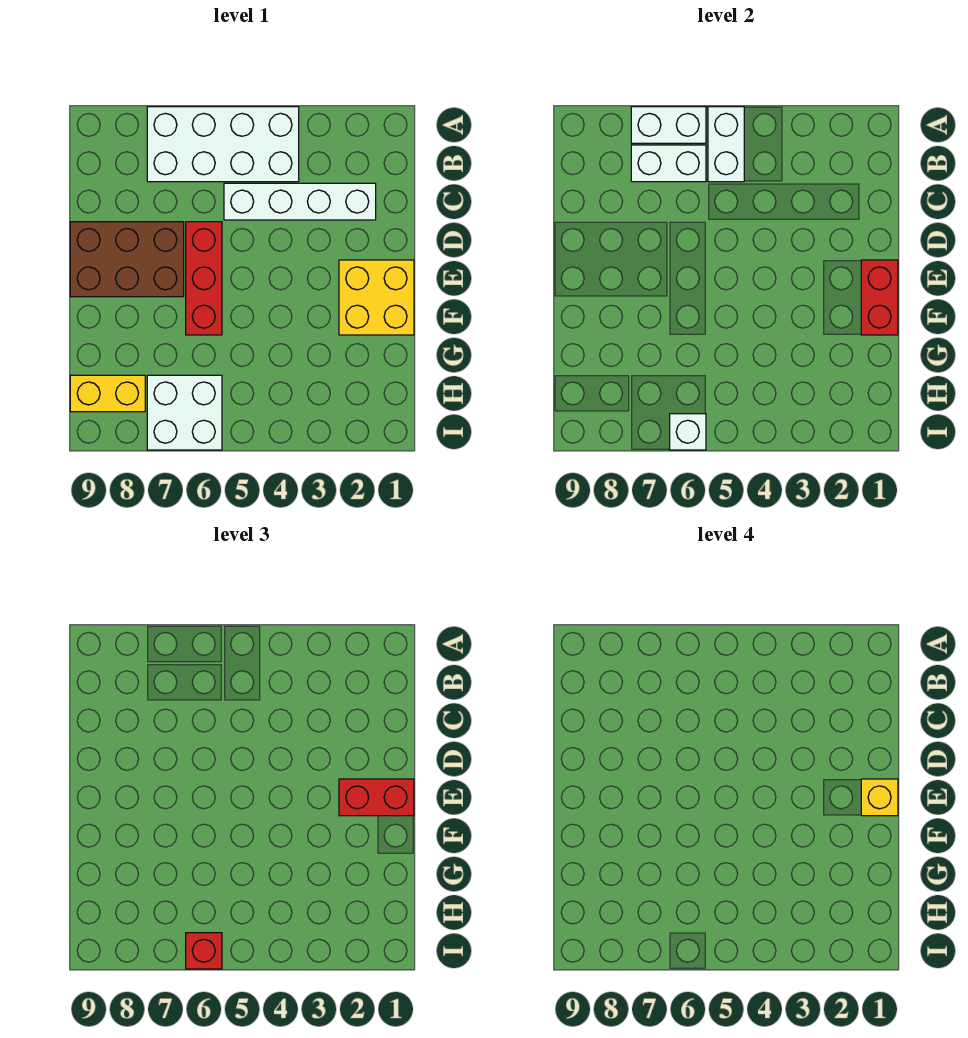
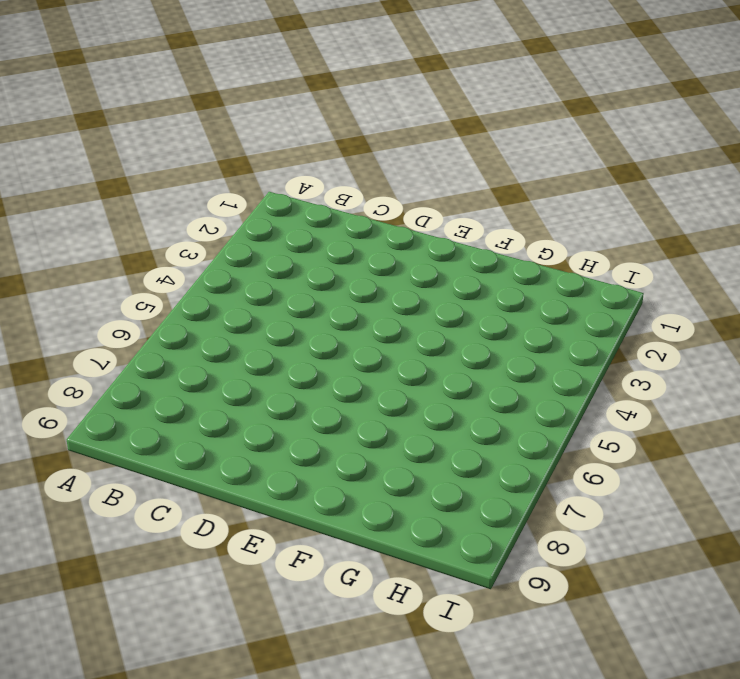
none -> white 2x4 brick [147,107,299,182]
none -> white 1x4 brick [224,183,376,220]
none -> red 1x3 brick [186,222,222,335]

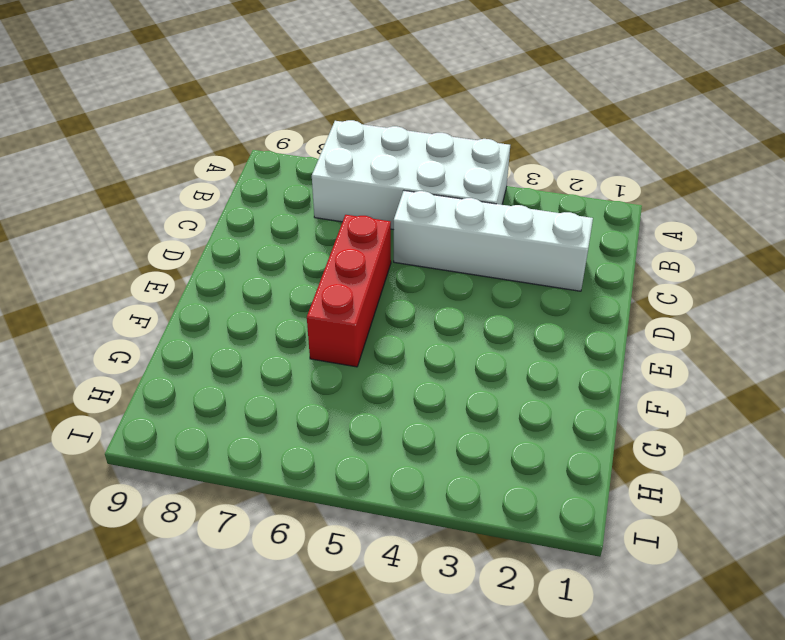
none -> brown 2x3 brick [70,222,184,297]
none -> yellow 2x2 brick [339,260,414,335]
none -> white 2x2 brick [147,375,222,450]

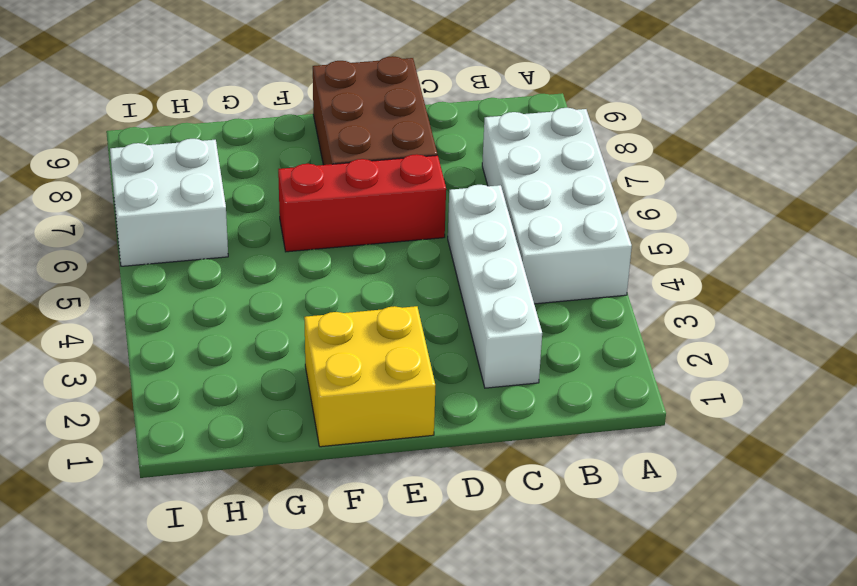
none -> yellow 1x2 brick [70,375,145,412]
none -> white 1x2 brick [708,107,744,182]
none -> white 1x2 brick [631,107,706,143]

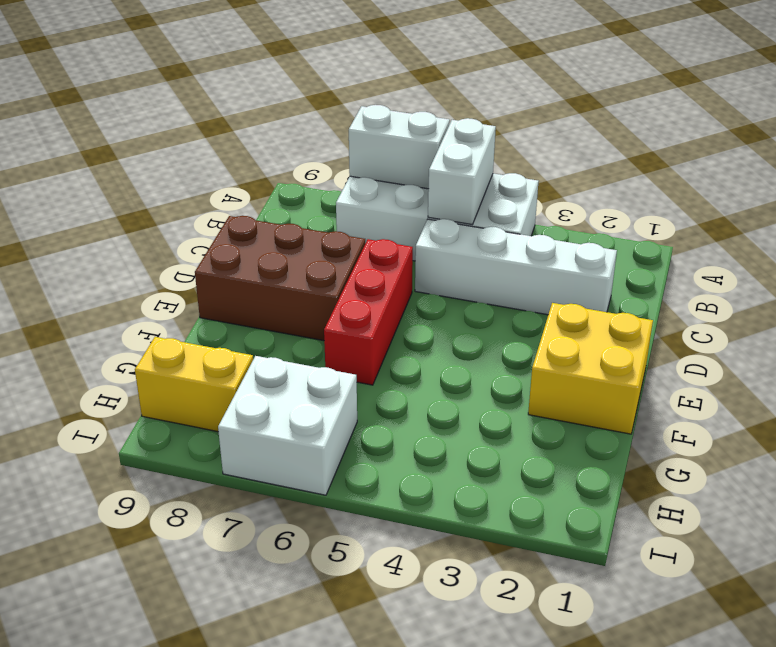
none -> white 1x2 brick [631,145,706,182]
none -> red 1x2 brick [861,260,898,335]
none -> white 1x1 brick [670,414,706,450]

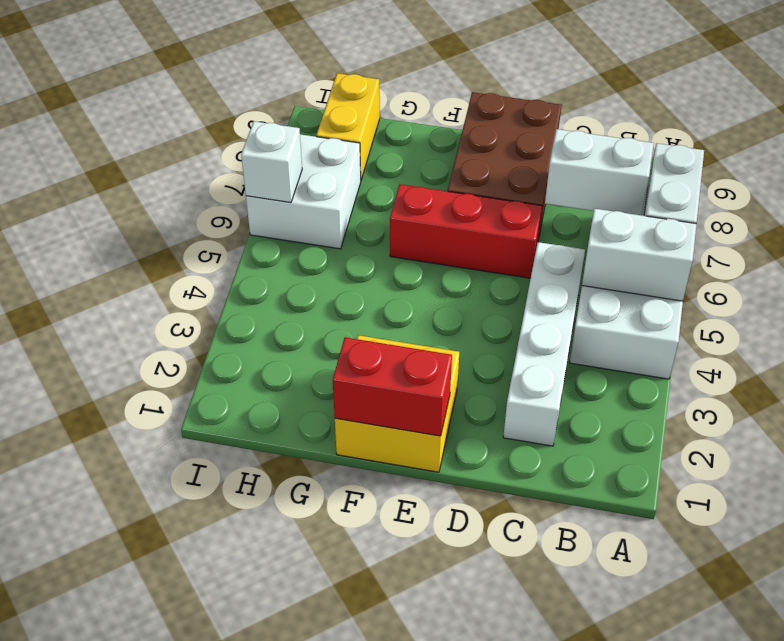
white 1x2 brick [545,129,654,215] -> white 1x2 brick turned to [631,145,706,182]
none -> red 1x2 brick [339,779,414,816]
none -> red 1x1 brick [186,933,222,969]
none -> yellow 1x1 brick [861,779,898,816]

